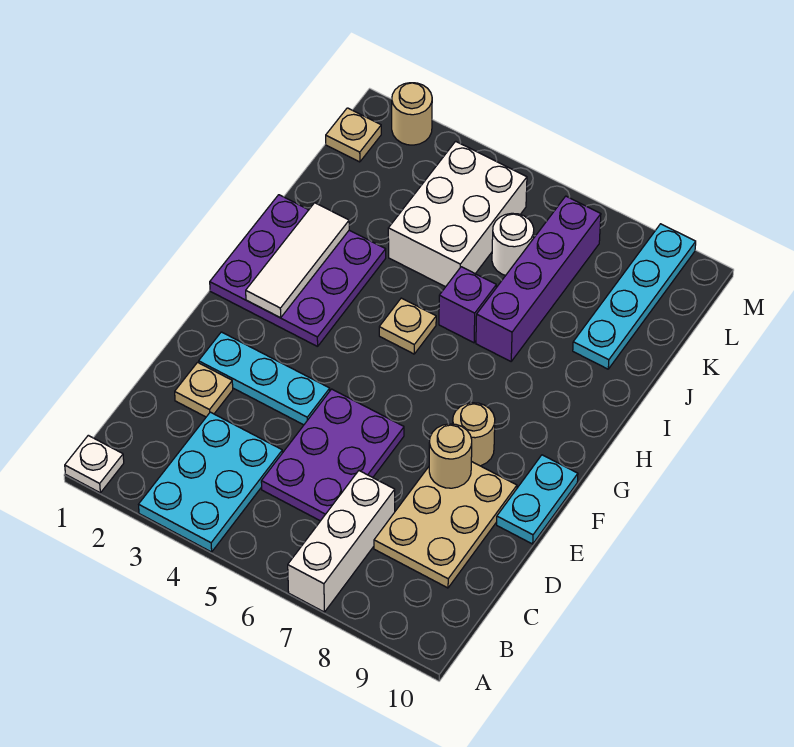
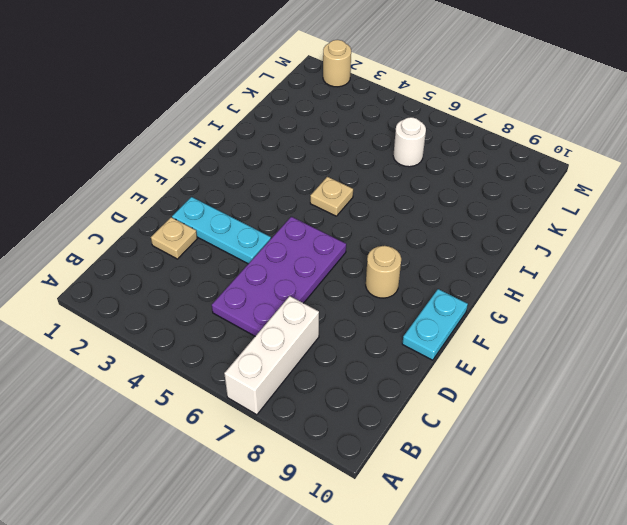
purple 2x4 plate [212,217,346,336] -> purple 2x3 plate [261,389,404,521]
none -> white 1x1 plate [65,435,124,493]
none -> cyan 2x3 plate [139,412,282,552]
none -> tan 2x3 plate [374,461,517,588]

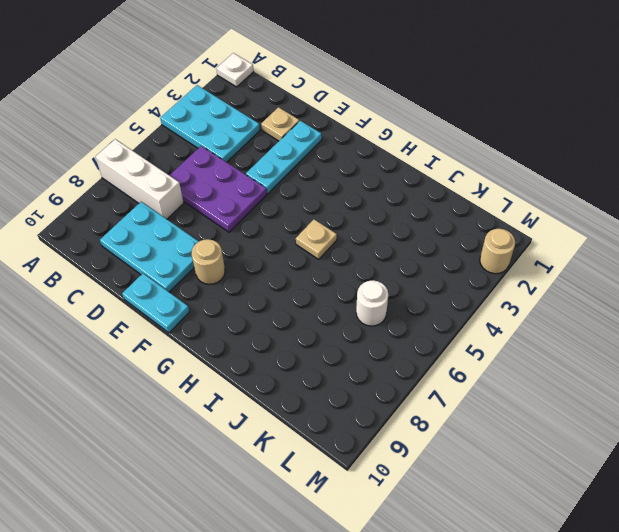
cyan 2x3 plate [100,202,199,292] -> tan 2x3 plate [374,461,517,588]
none -> purple 3x3 plate [210,195,386,347]
none -> purple 1x1 brick [439,267,496,343]
none -> purple 1x4 brick [476,196,601,361]

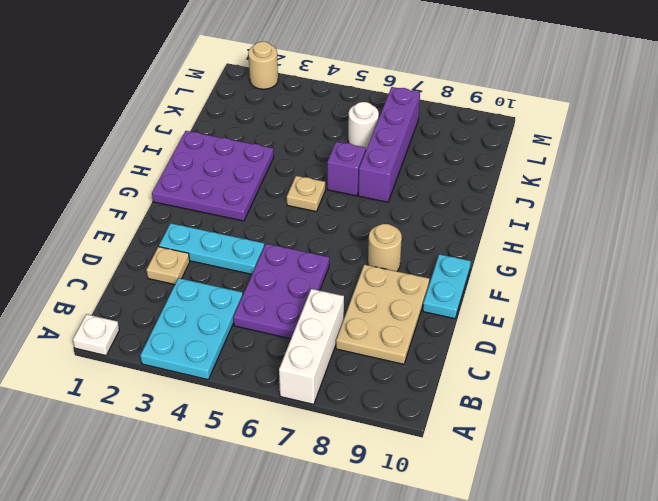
none -> white 2x3 brick [388,141,527,287]
none -> cyan 1x4 plate [573,224,696,369]
none -> tan 1x1 plate [326,108,381,162]

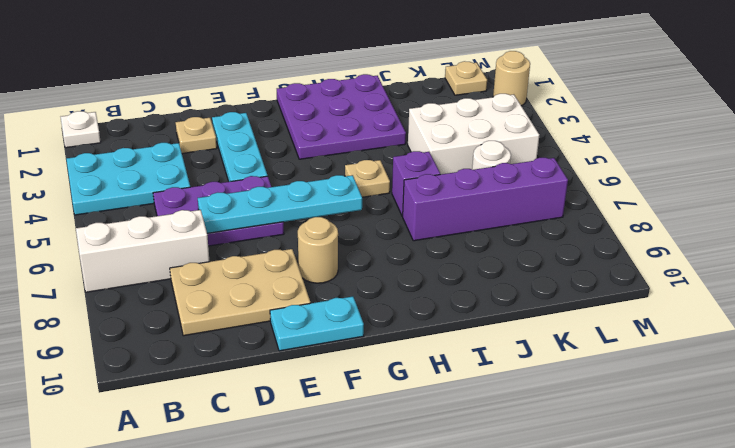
cyan 1x4 plate [198,175,362,233] -> cyan 1x4 plate moved to [573,224,696,369]
none -> tan 1x1 round brick [429,424,472,488]
none -> white 1x3 tile [246,203,349,318]

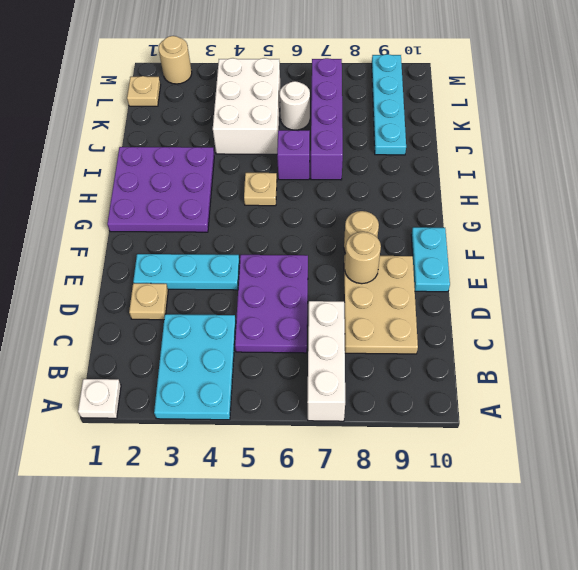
none -> white 1x3 tile [246,203,349,318]

